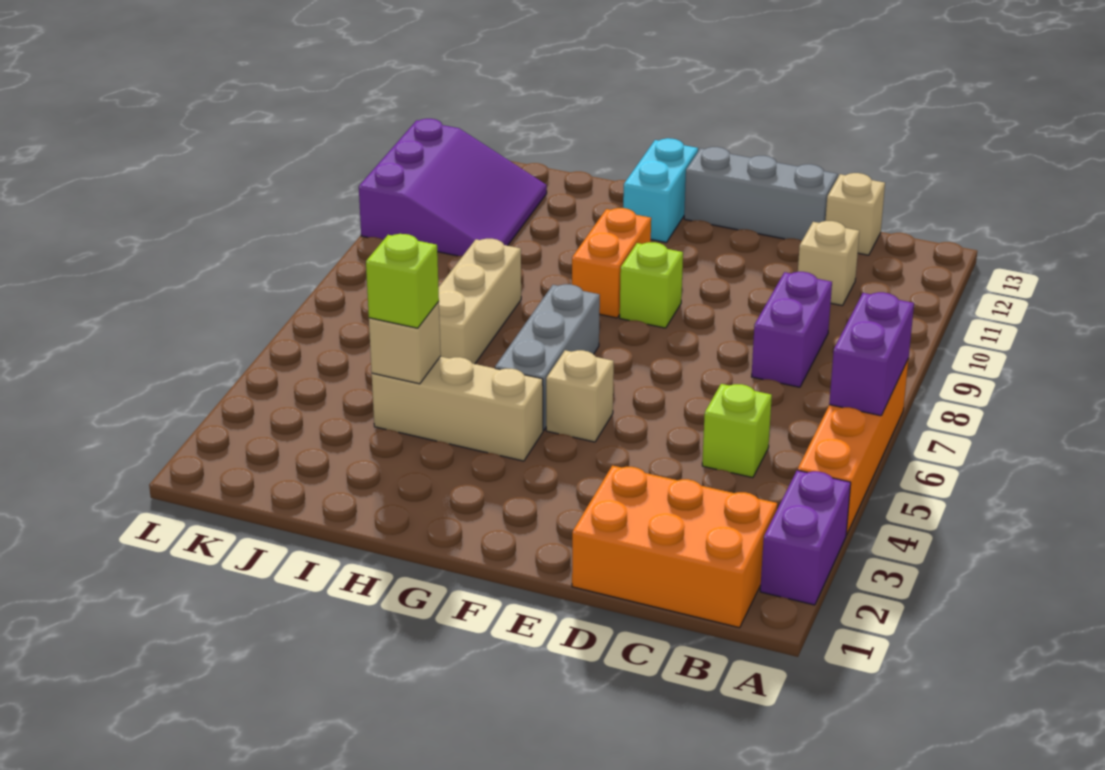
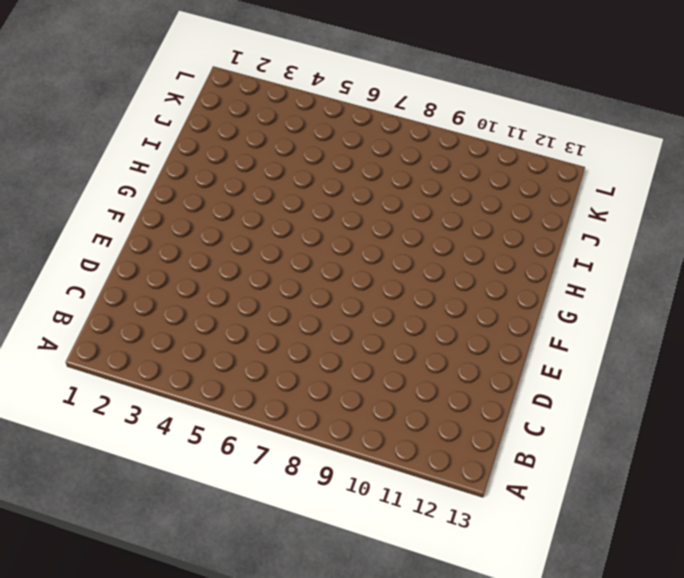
none -> purple 1x2 brick [760,470,851,605]
none -> orange 1x4 brick [798,360,908,535]
none -> orange 2x3 brick [572,465,777,628]

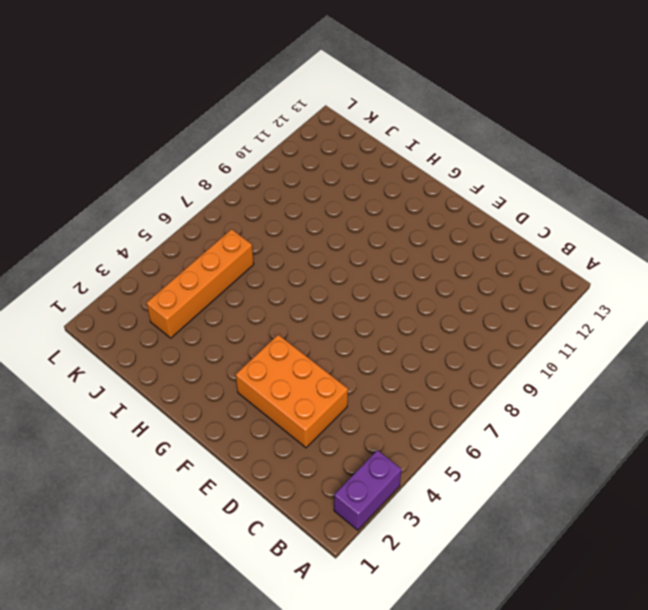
orange 2x3 brick [236,335,348,448] -> orange 2x3 brick moved to [572,465,777,628]
orange 1x4 brick [147,229,254,338] -> orange 1x4 brick moved to [798,360,908,535]
none -> lime 1x1 brick [702,384,772,478]
none -> purple 1x2 brick [752,272,832,387]
none -> tan 1x1 brick [798,221,859,306]

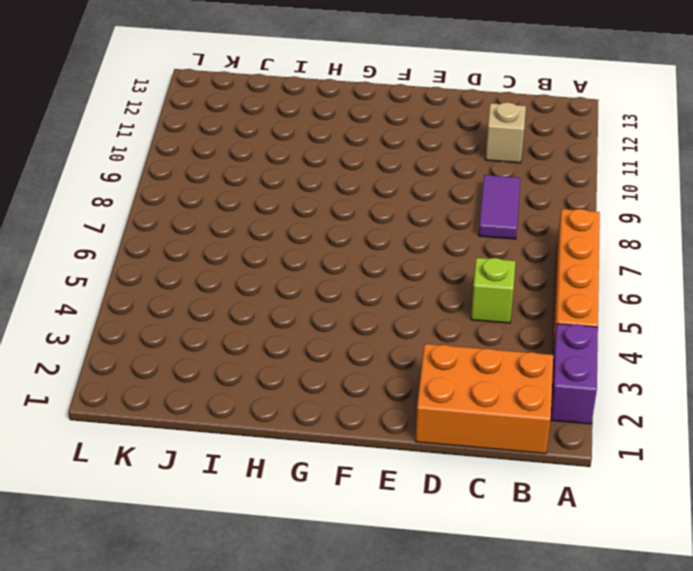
purple 1x2 tile [479,175,520,239] -> purple 1x2 brick [752,272,832,387]
none -> tan 1x1 brick [825,173,885,255]
none -> grey 1x3 brick [684,147,838,241]
none -> tan 1x1 brick [546,350,614,442]

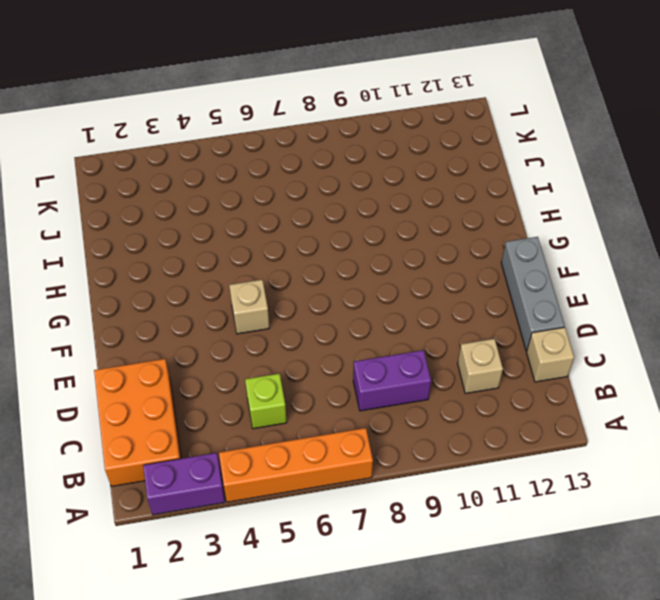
none -> lime 1x1 brick [620,242,683,328]
none -> tan 1x3 brick [372,356,543,461]
none -> grey 1x3 brick [495,284,600,431]

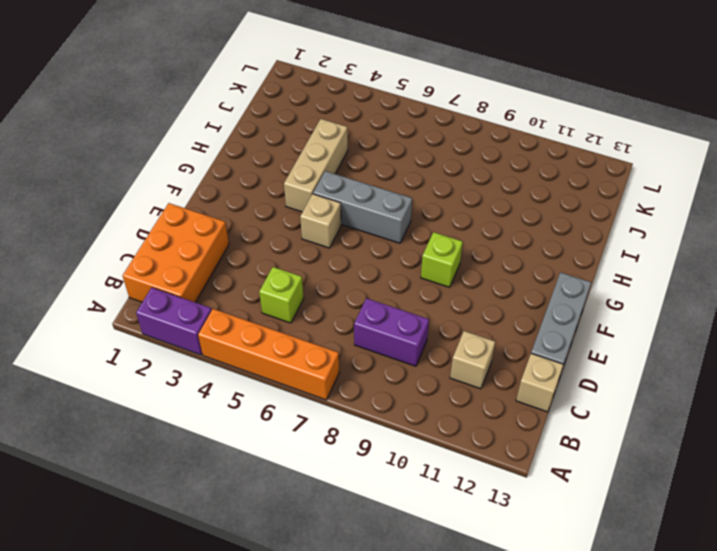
none -> orange 1x2 brick [572,208,651,318]
none -> cyan 1x2 brick [623,138,698,243]
none -> tan 1x3 brick [438,239,521,364]

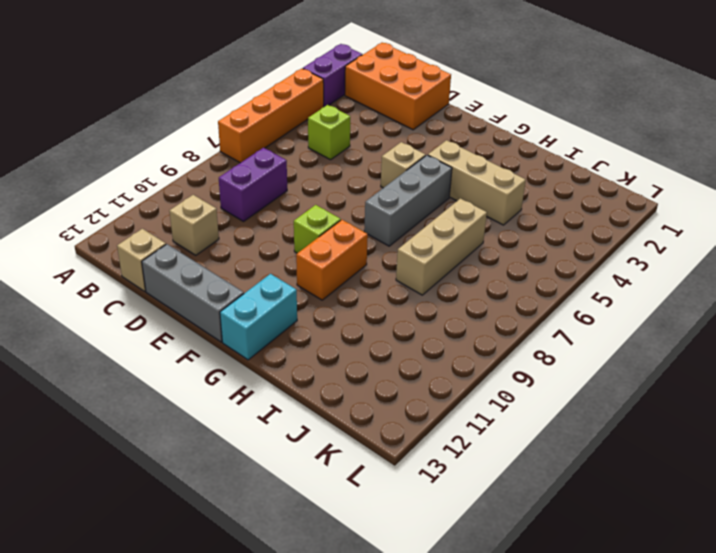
none -> purple 3x3 slope [359,119,547,256]
none -> purple 1x2 brick [829,292,914,416]
none -> tan 1x1 brick [369,302,441,384]

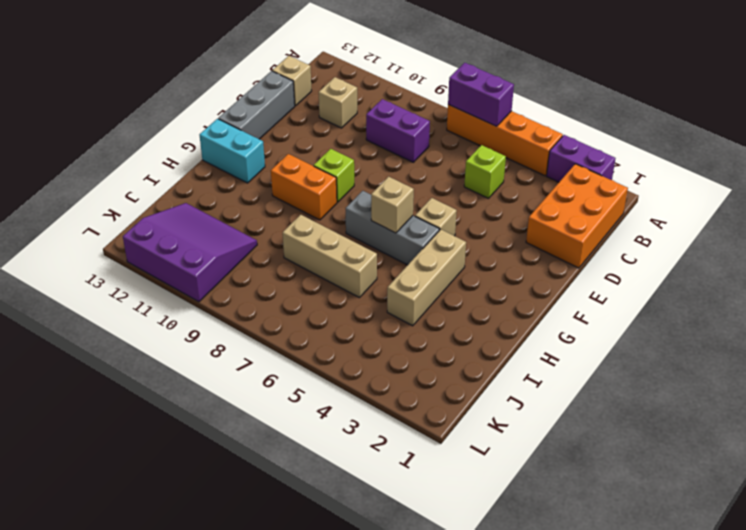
tan 1x1 brick [371,177,414,233] -> tan 1x1 brick moved to [369,302,441,384]
none -> lime 1x1 brick [366,234,439,328]

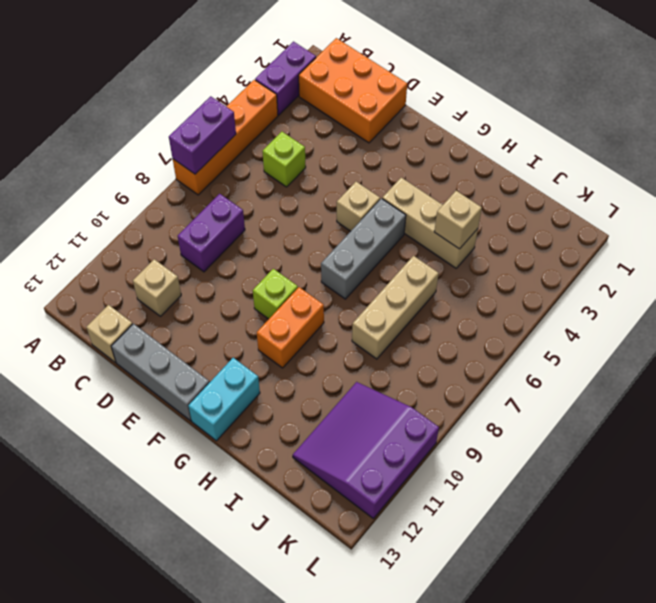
none -> lime 1x1 brick [366,234,439,328]

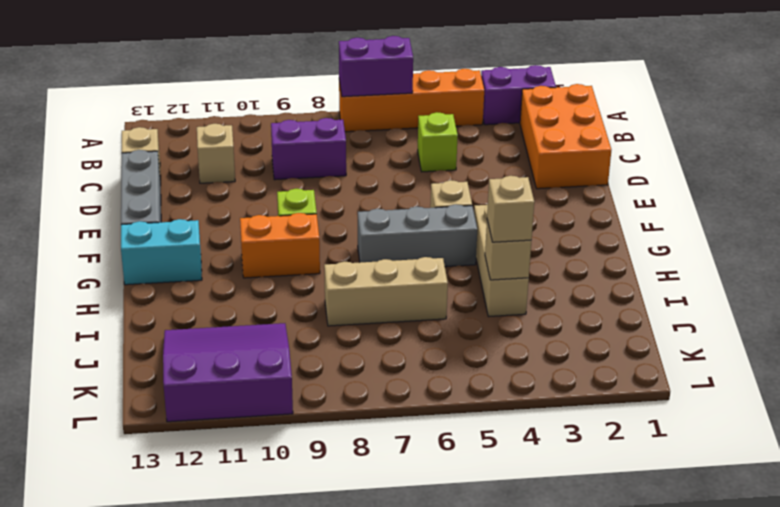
tan 1x1 brick [487,176,534,242] -> lime 1x1 brick [366,234,439,328]

